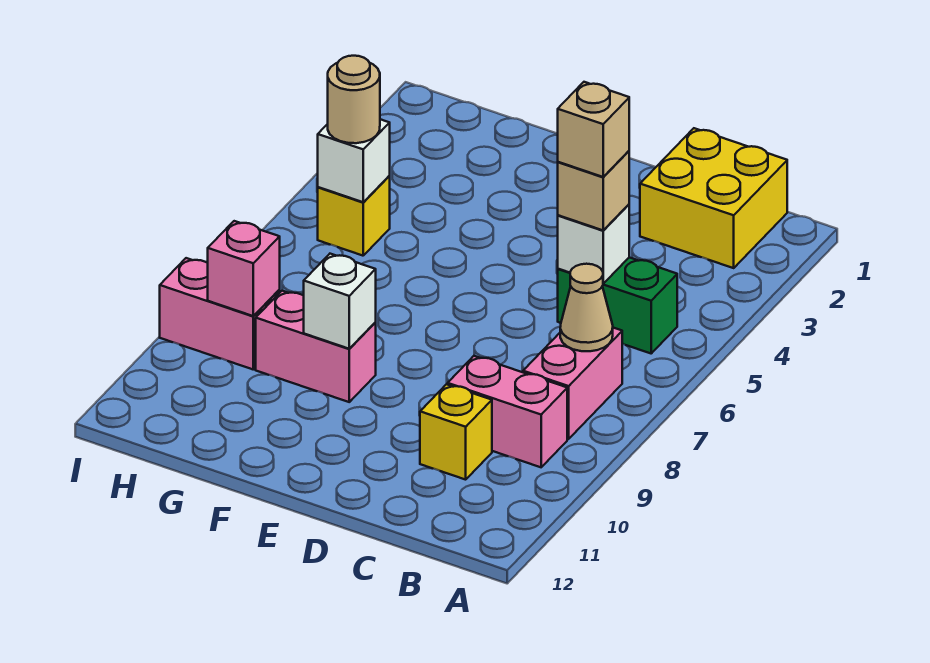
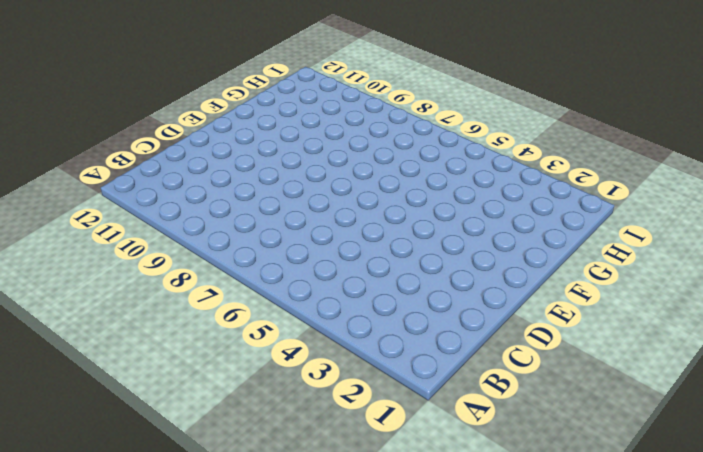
none -> yellow 2x2 brick [640,128,787,268]
none -> green 1x2 brick [558,257,677,353]
none -> pink 1x2 brick [523,328,622,439]

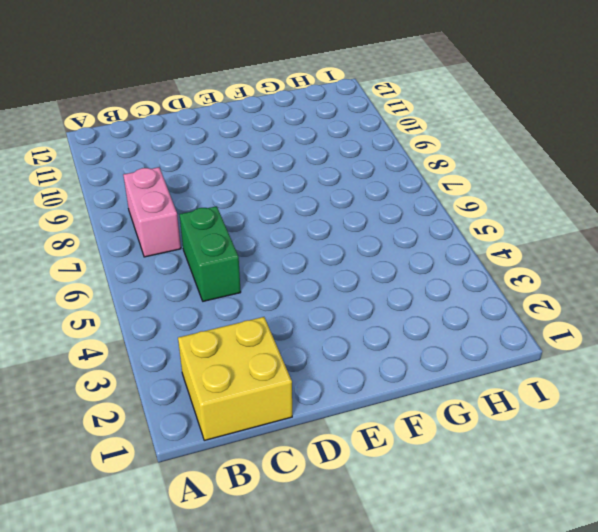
green 1x2 brick [179,206,241,301] -> green 1x2 brick turned to [558,257,677,353]
none -> pink 1x2 brick [448,356,567,467]
none -> yellow 1x1 brick [420,384,492,480]
none -> pink 1x2 brick [256,291,376,402]

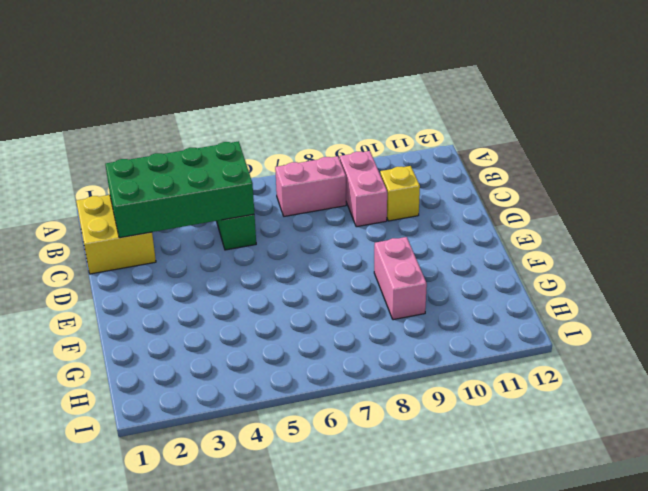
green 2x4 brick [105,141,254,238] -> white 1x1 brick [558,205,629,284]
none -> yellow 1x1 brick [318,176,390,256]
none -> pink 1x2 brick [160,258,280,369]
none -> tan 1x1 cone [560,264,613,351]

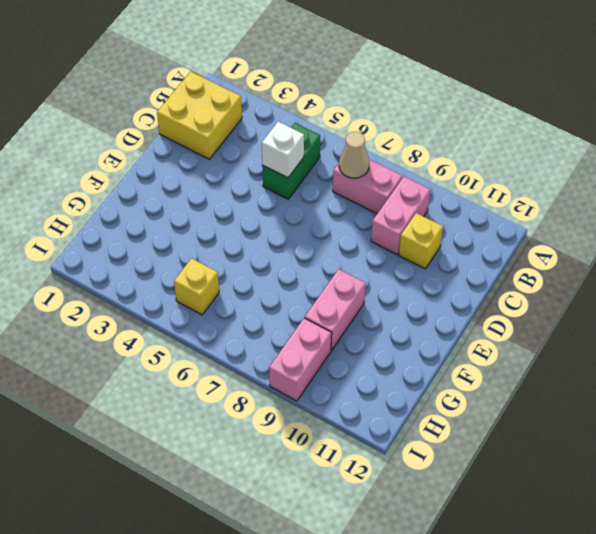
none -> white 1x1 brick [304,254,376,349]
none -> white 1x1 brick [318,119,390,202]
none -> pink 1x1 brick [208,221,280,316]

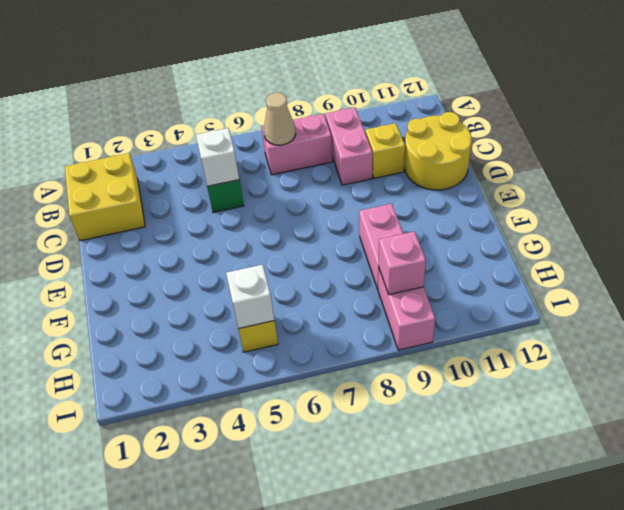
yellow 2x2 round brick [404,112,472,190] -> none
none -> white 1x1 brick [304,254,376,349]
none -> tan 1x1 brick [558,151,629,230]
none -> tan 1x1 round brick [328,56,380,143]

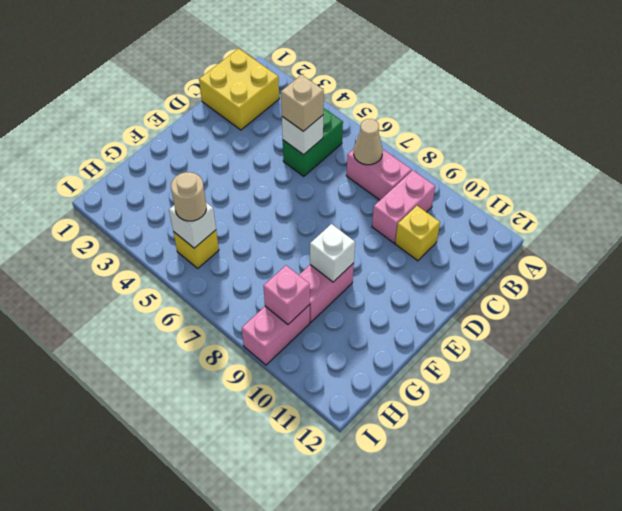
none -> tan 1x1 brick [558,82,629,177]

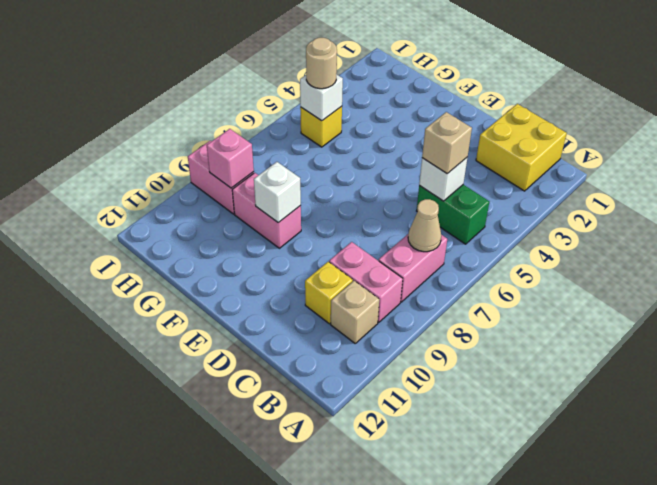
tan 1x1 brick [331,281,379,343] -> tan 1x1 brick moved to [558,82,629,177]

